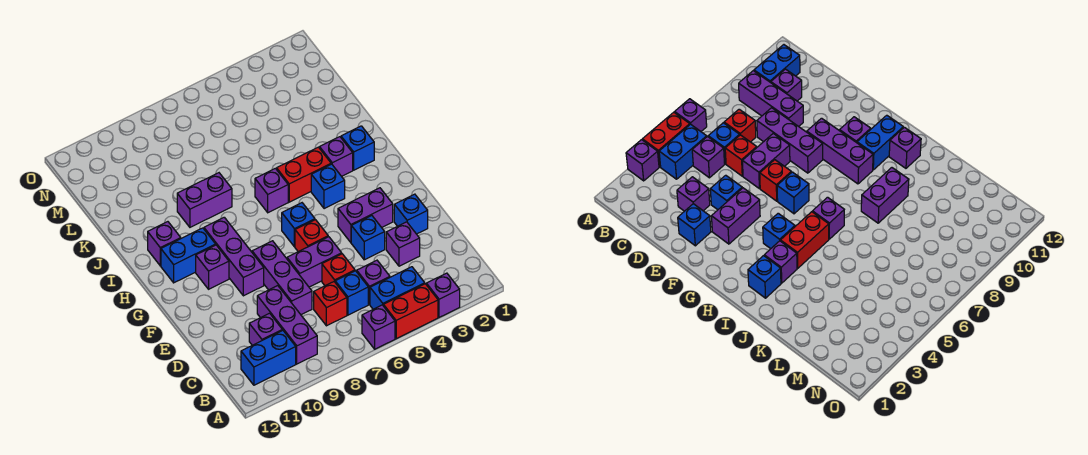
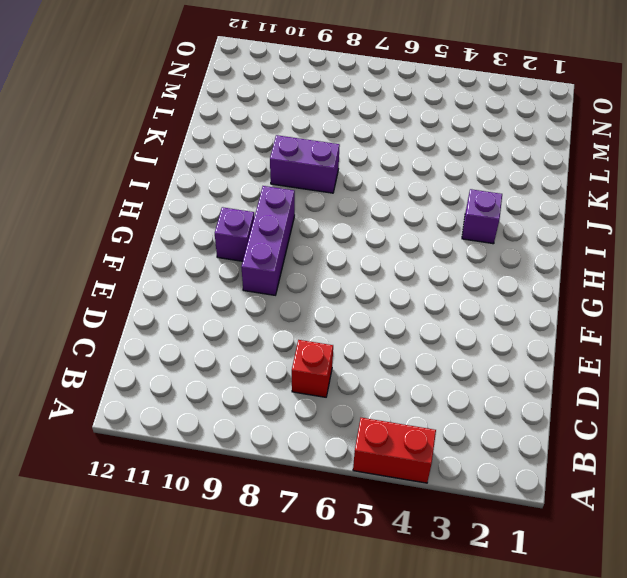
none -> purple 1x1 brick [426,273,460,317]
none -> purple 1x1 brick [362,305,395,349]
none -> blue 1x2 brick [370,267,425,309]

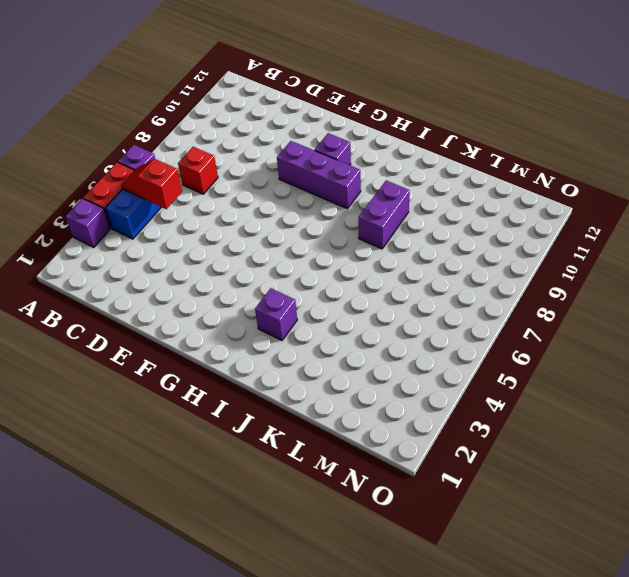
red 1x2 slope [121,159,182,209] -> none
none -> purple 1x3 brick [257,286,317,364]
none -> blue 1x2 brick [241,330,296,385]
none -> purple 1x1 brick [357,260,390,305]

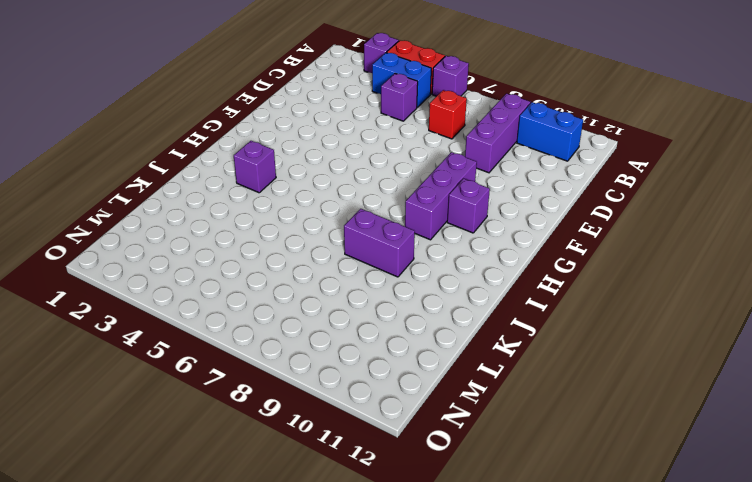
none -> blue 1x1 brick [335,271,368,315]
none -> purple 1x1 brick [249,313,282,345]
none -> purple 1x1 brick [386,222,420,266]

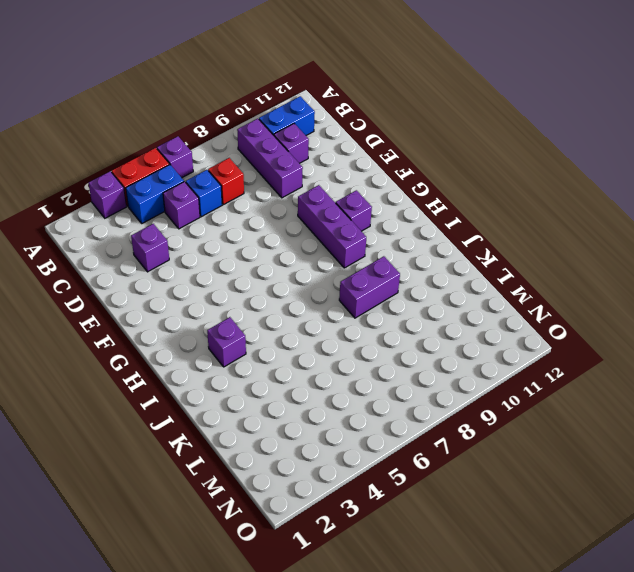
none -> red 1x1 brick [322,254,355,286]
none -> purple 1x3 brick [252,241,312,315]
none -> blue 1x1 brick [394,194,428,234]

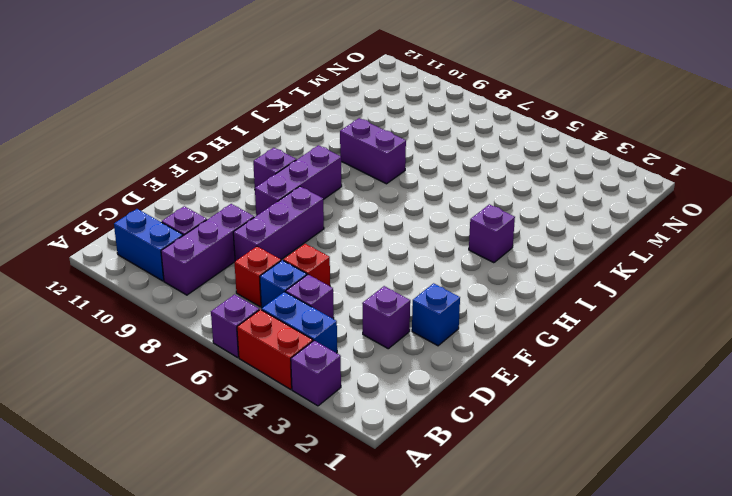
none -> blue 1x1 brick [351,216,385,260]
none -> purple 1x2 brick [287,237,342,287]
none -> purple 1x2 brick [338,188,393,242]

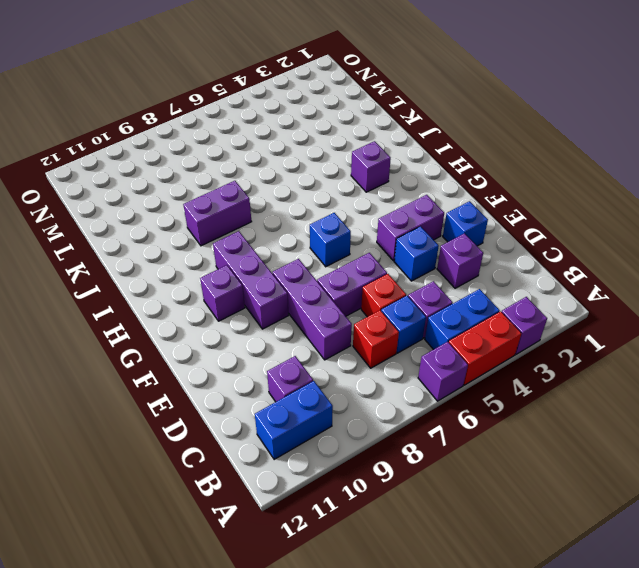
none -> purple 1x3 brick [257,286,317,364]
none -> red 1x1 brick [295,220,328,252]
none -> blue 1x1 brick [311,164,345,209]

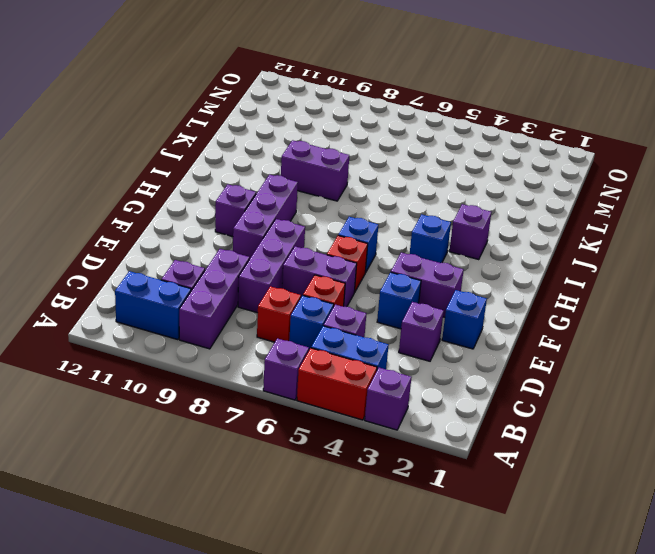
none -> blue 1x2 brick [161,228,216,283]
none -> blue 1x1 brick [341,126,374,170]
none -> red 1x2 brick [277,147,331,202]

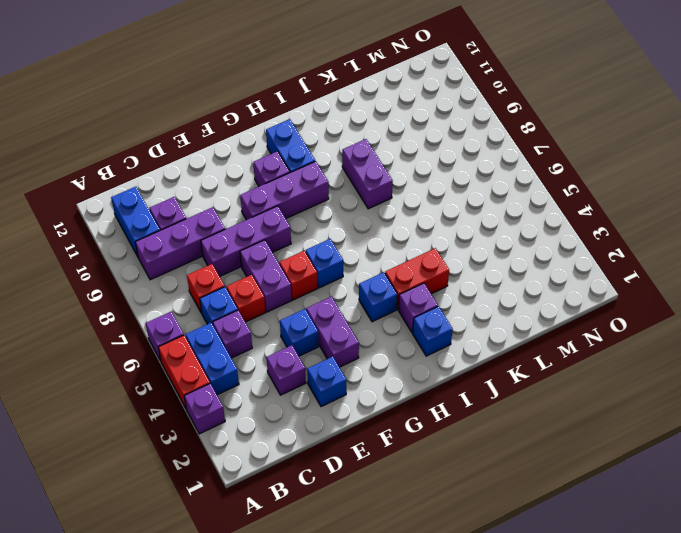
red 1x2 brick [385,248,449,309] -> red 1x2 brick turned to [277,147,331,202]
none -> purple 1x1 brick [255,168,288,213]
none -> purple 1x1 brick [148,222,181,266]

